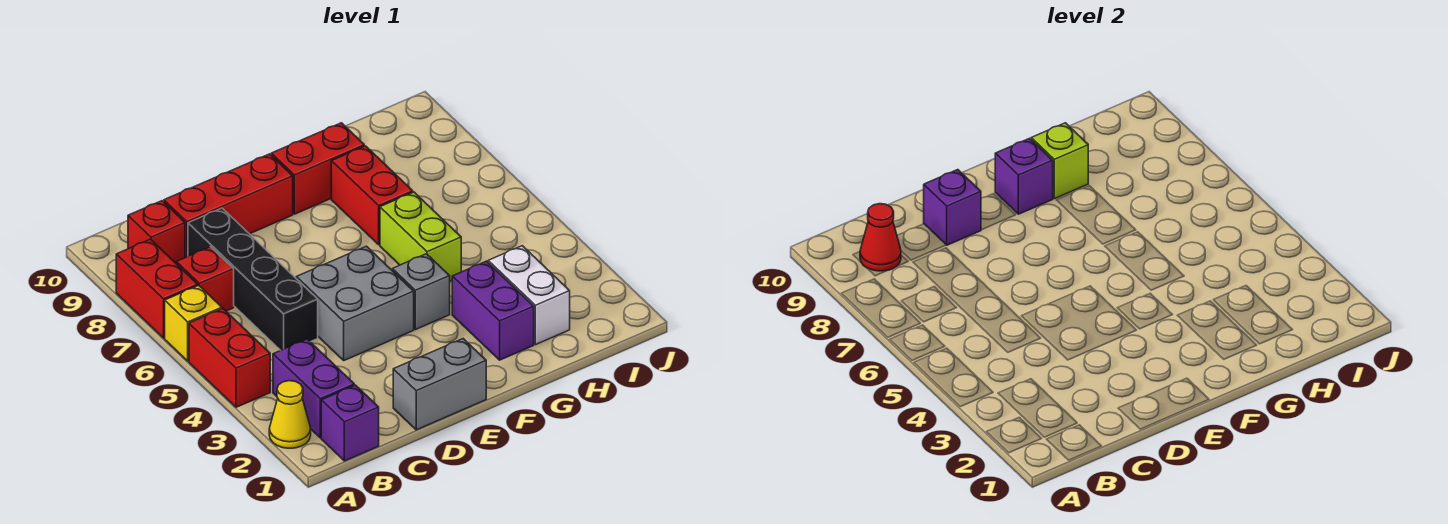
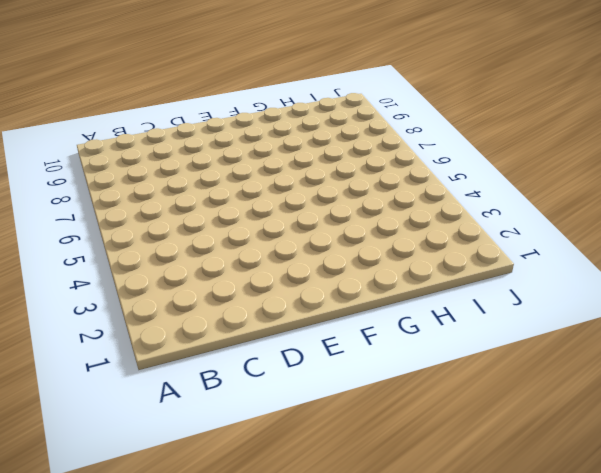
none -> yellow 1x1 cone [269,381,311,448]
none -> red 1x2 brick [189,309,270,407]
none -> yellow 1x1 brick [165,285,222,361]

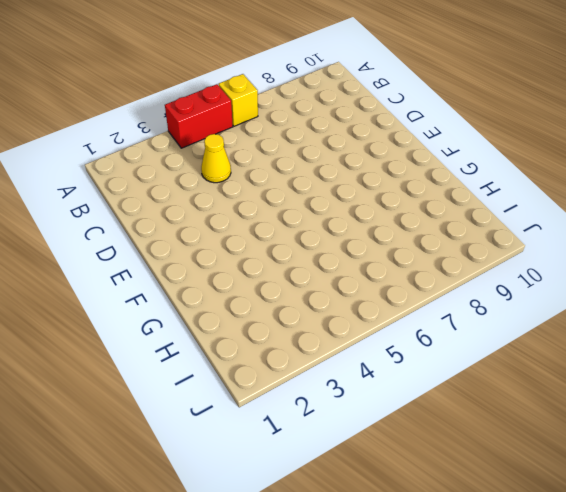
yellow 1x1 cone [201,134,231,183] -> yellow 1x1 cone moved to [269,381,311,448]
none -> red 1x2 brick [116,239,198,338]
none -> purple 1x1 brick [321,385,379,461]
none -> purple 1x2 brick [273,339,354,438]

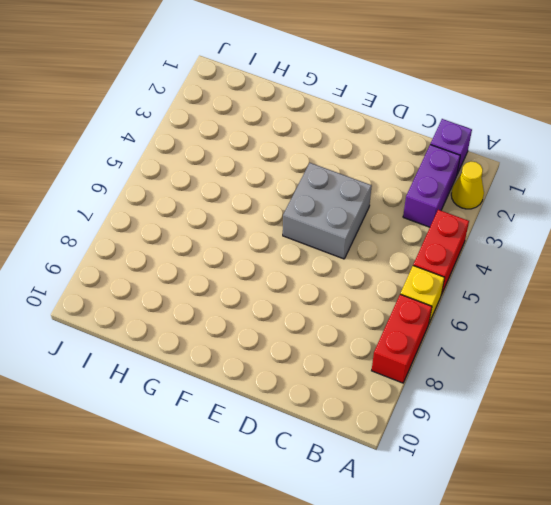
none -> red 1x1 brick [176,247,234,311]
none -> red 1x1 brick [128,201,185,263]
none -> black 1x4 brick [188,208,318,350]

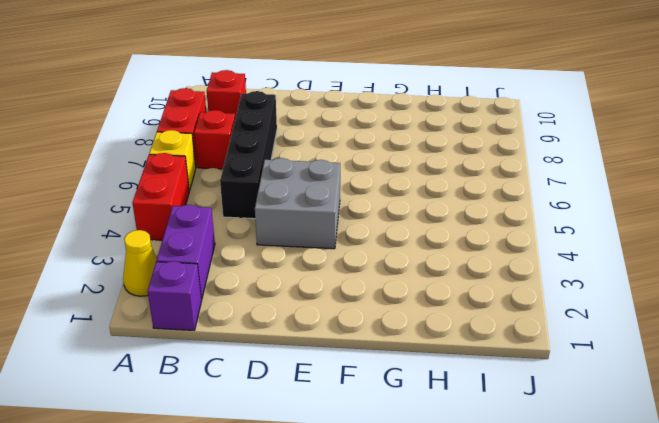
none -> red 1x3 brick [164,154,293,258]
none -> grey 1x2 brick [393,339,486,430]
none -> grey 1x1 brick [392,254,450,330]

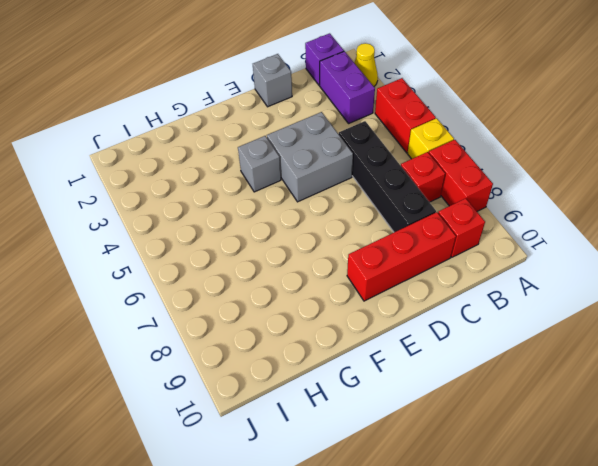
grey 1x1 brick [253,54,292,107] -> grey 1x2 brick [393,339,486,430]
none -> red 1x2 brick [271,123,364,214]
none -> purple 1x2 brick [452,261,534,360]
none -> lime 1x2 brick [380,192,461,281]

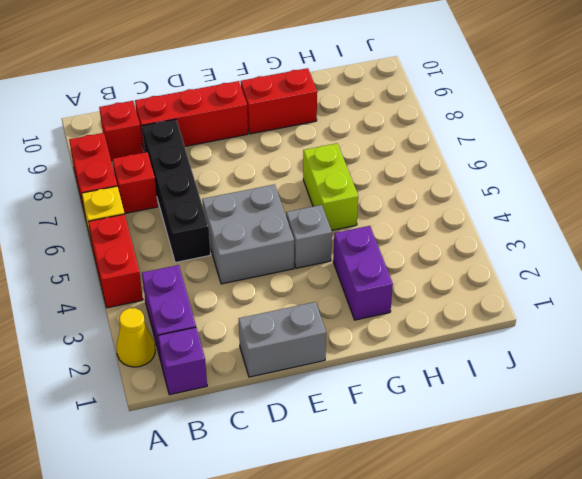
none -> red 1x2 brick [331,146,413,245]
none -> white 1x2 brick [488,246,570,345]
none -> red 1x1 cone [860,204,901,271]

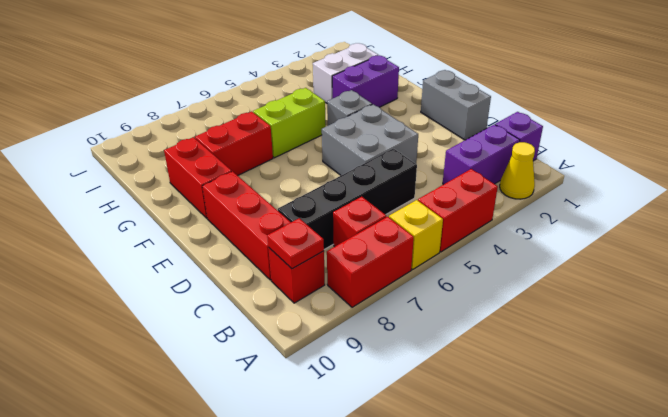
red 1x1 plate [267,218,324,269] -> red 1x1 cone [860,204,901,271]
none -> purple 1x1 brick [924,170,981,245]
none -> purple 1x1 brick [995,138,1053,214]
none -> lime 1x1 brick [1031,123,1088,199]

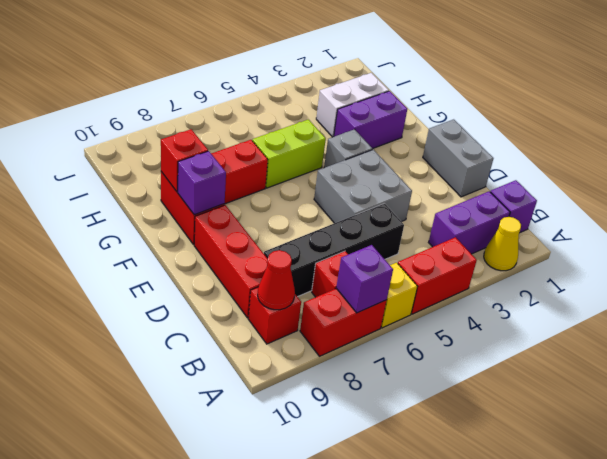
purple 1x1 brick [336,245,393,313] -> purple 1x1 brick moved to [924,170,981,245]
red 1x1 brick [161,129,208,192] -> lime 1x1 brick [1031,123,1088,199]

